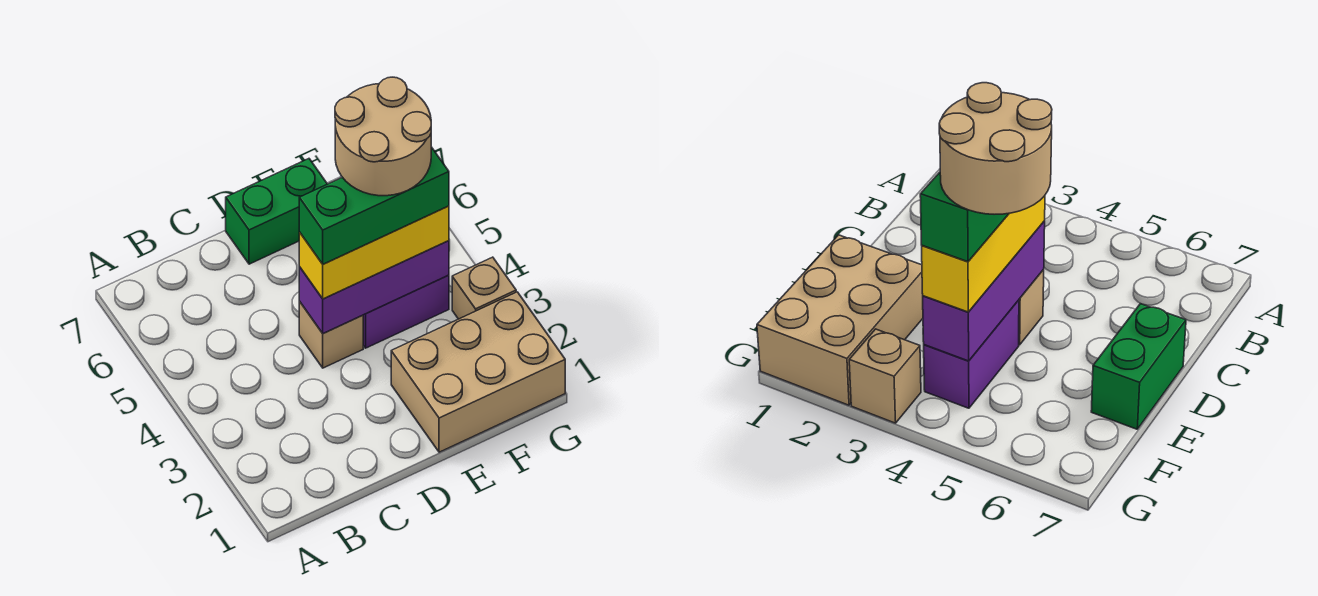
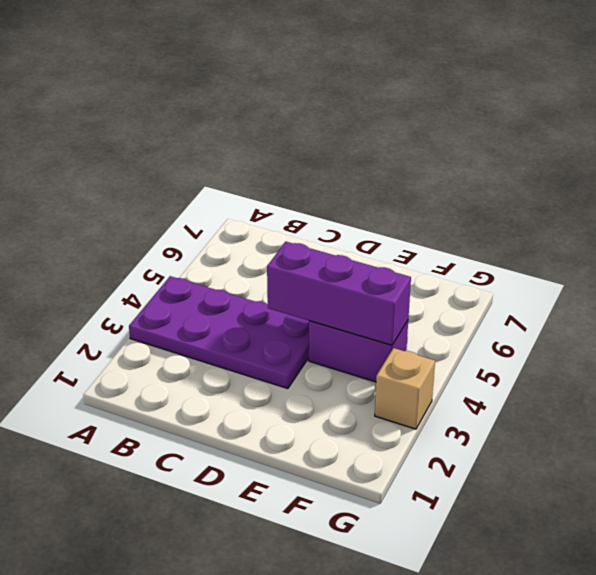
purple 2x4 plate [129,276,309,389] -> tan 1x1 brick [299,301,363,368]
none -> green 1x2 brick [226,159,327,264]
none -> tan 2x3 brick [391,292,565,452]

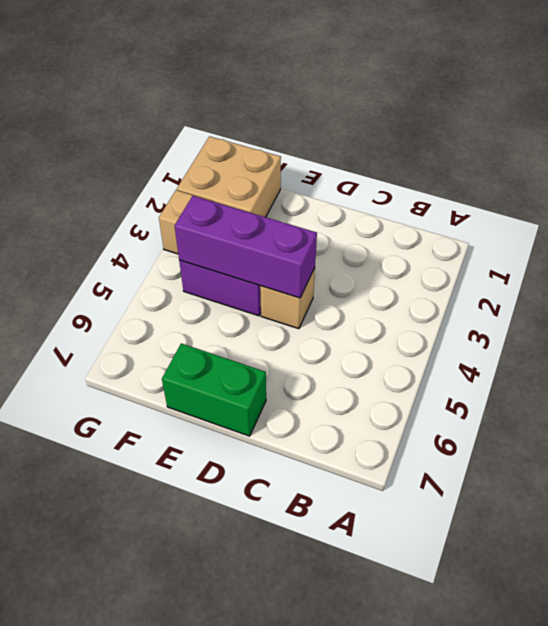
tan 2x2 brick [177,136,281,217] -> tan 2x3 brick [391,292,565,452]
none -> yellow 1x3 brick [299,206,449,299]
none -> green 1x3 brick [299,147,449,264]

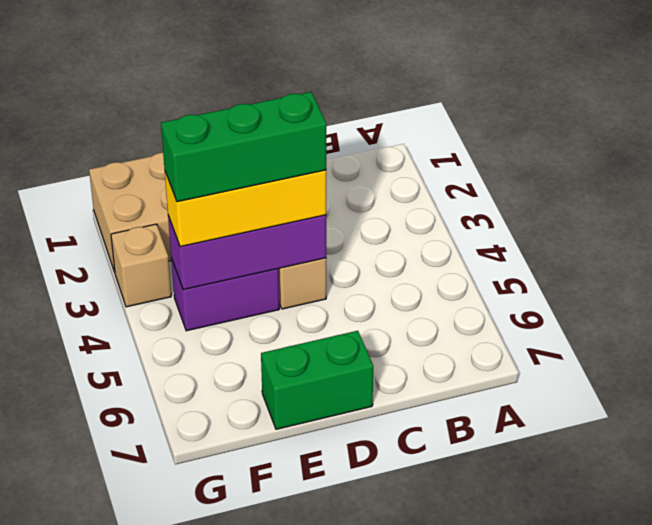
none -> tan 2x2 round brick [335,77,431,196]

